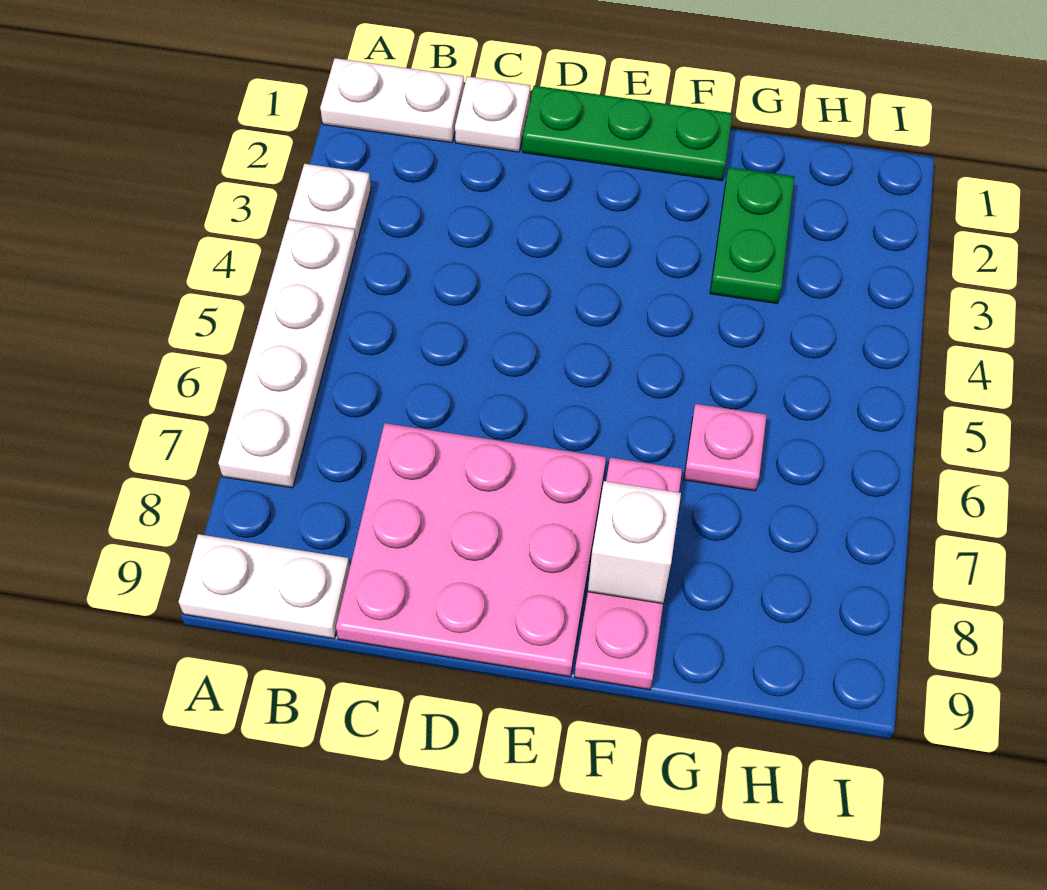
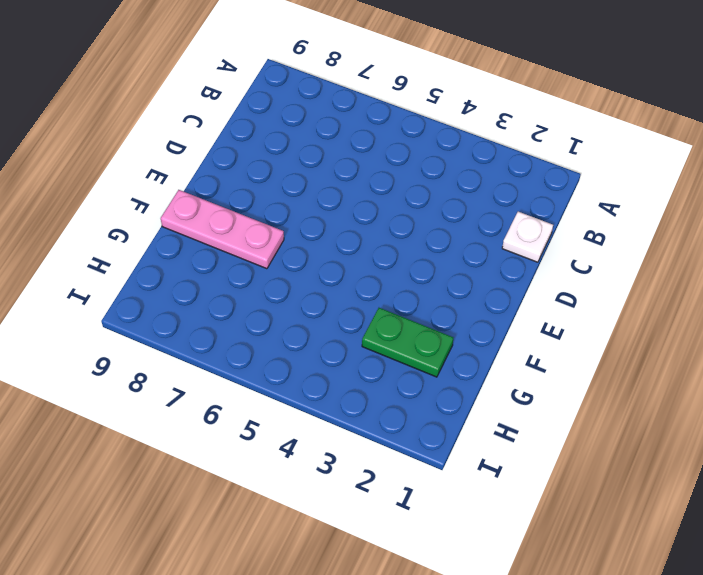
none -> white 1x2 plate [320,58,464,143]
none -> white 1x1 plate [289,164,371,242]

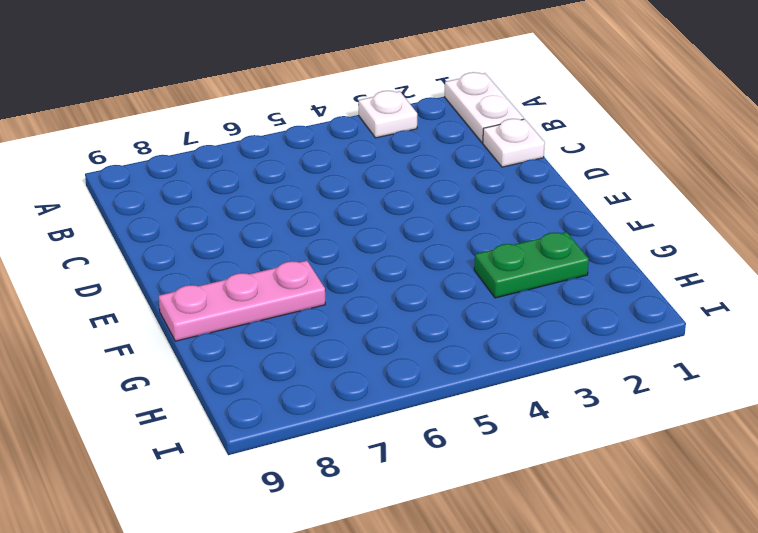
none -> white 1x4 plate [219,219,356,488]
none -> white 1x2 plate [179,534,350,639]

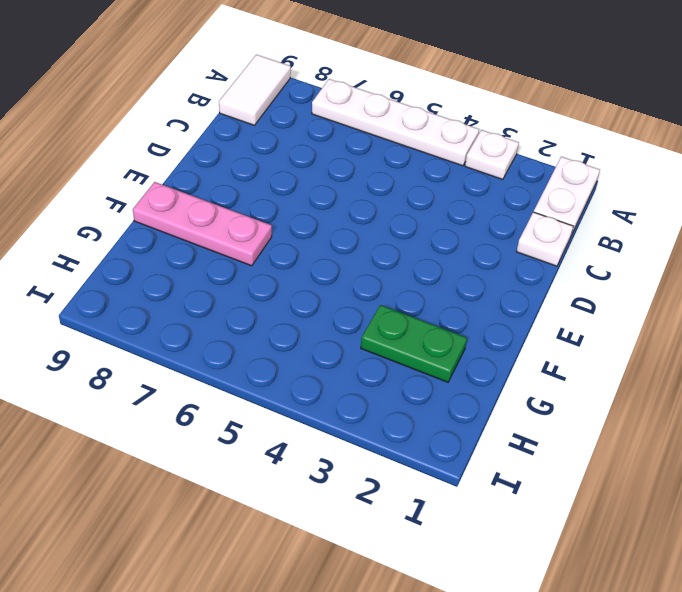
white 1x2 tile [219,55,291,125] -> white 1x2 plate [179,534,350,639]
none -> pink 3x3 plate [336,423,606,677]
none -> green 1x3 plate [523,86,733,181]

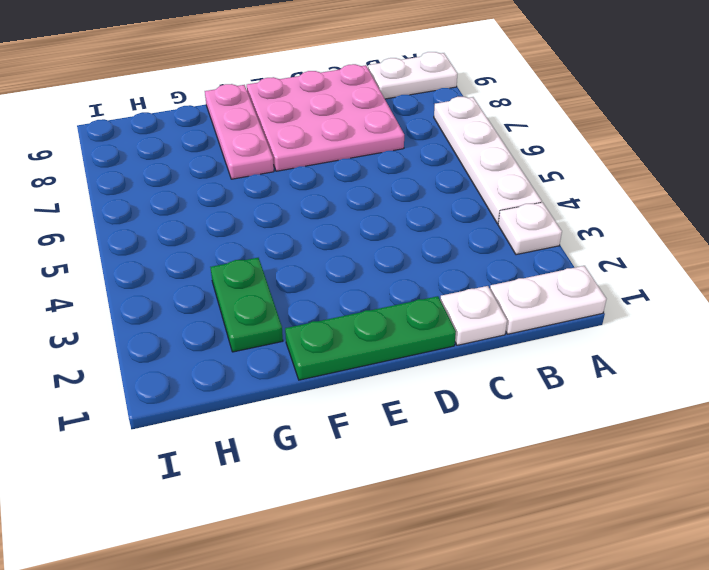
none -> pink 1x1 plate [684,404,767,491]
none -> white 1x1 brick [588,481,681,604]

